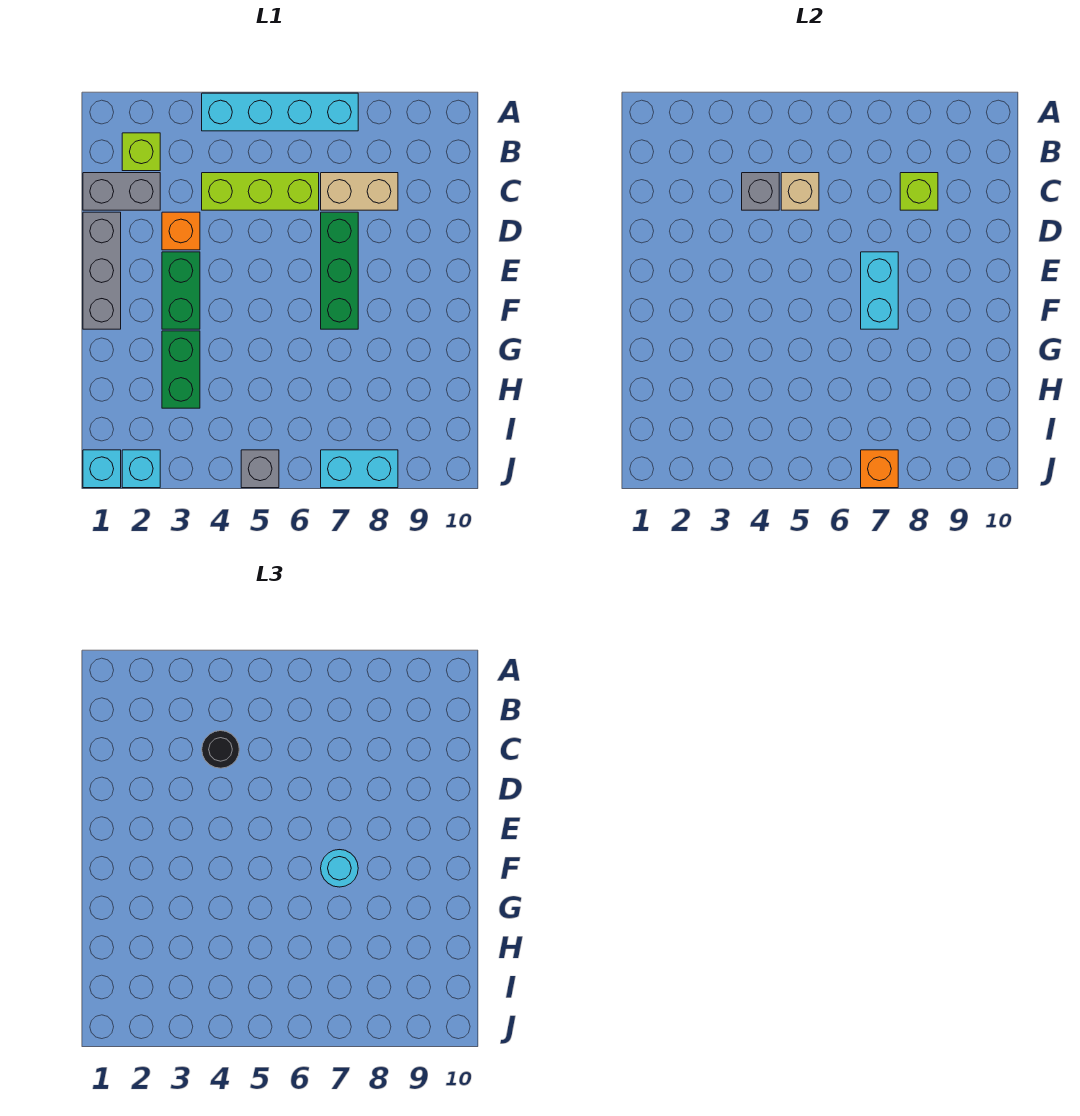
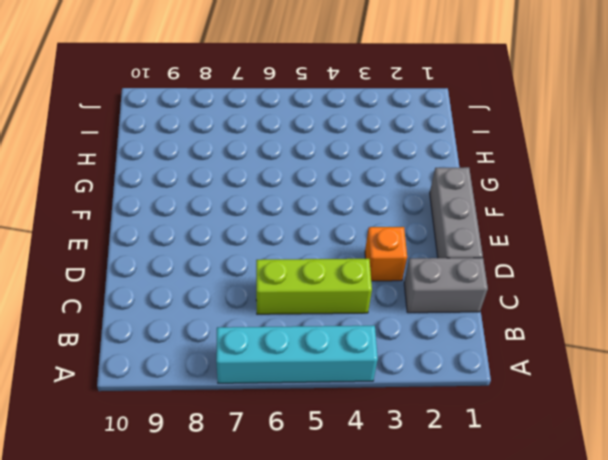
none -> lime 1x1 brick [122,133,160,171]
none -> tan 1x2 brick [321,173,398,210]
none -> green 1x3 brick [321,212,358,329]

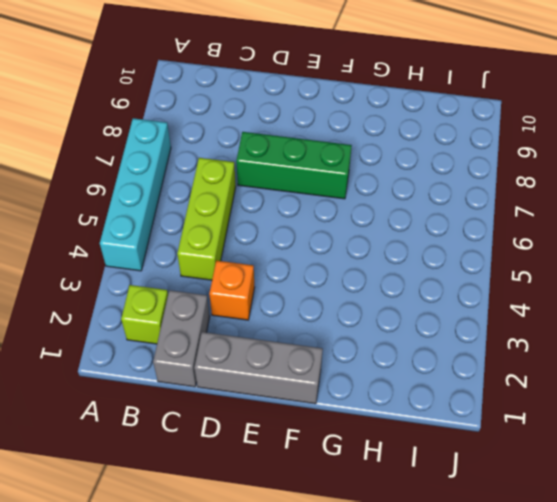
none -> tan 1x2 brick [321,173,398,210]
none -> green 1x2 brick [162,252,200,329]
none -> green 1x2 brick [162,331,200,408]

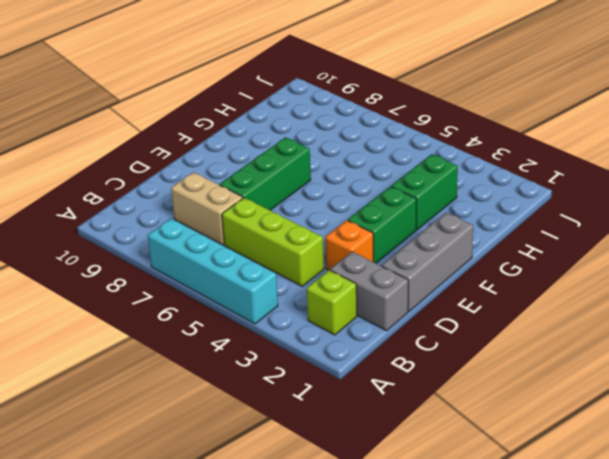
none -> cyan 1x1 brick [83,450,121,488]
none -> cyan 1x1 brick [122,450,160,488]
none -> grey 1x1 brick [241,450,279,488]

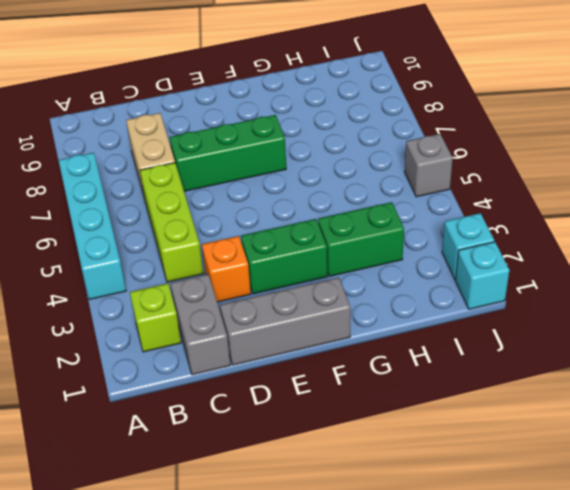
none -> cyan 1x2 brick [321,450,398,488]
none -> grey 1x1 brick [742,173,779,210]
none -> tan 1x1 brick [781,173,819,210]

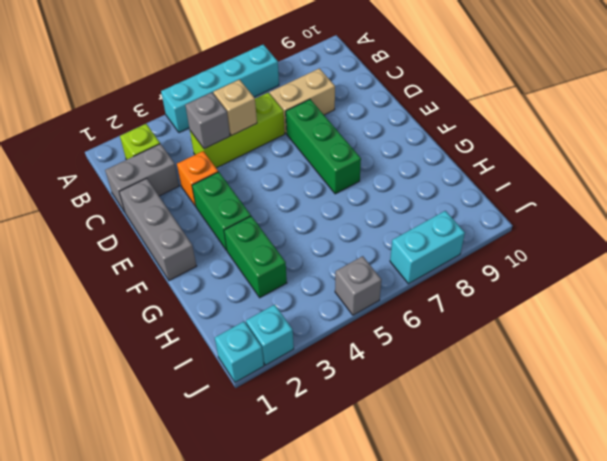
none -> lime 1x1 brick [900,173,938,210]
none -> cyan 1x2 brick [861,252,898,329]
none -> orange 1x1 brick [861,450,898,488]

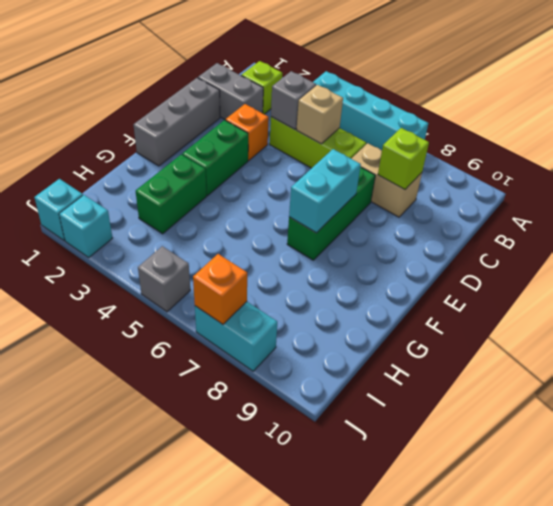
none -> black 1x1 round brick [202,731,239,768]
none -> cyan 1x1 round brick [321,850,358,887]

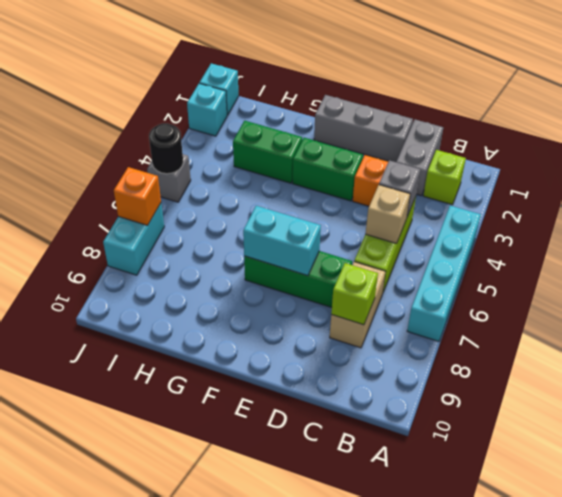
black 1x1 round brick [149,123,183,174] -> black 1x1 round brick moved to [202,731,239,768]
none -> cyan 1x1 round brick [321,850,358,887]

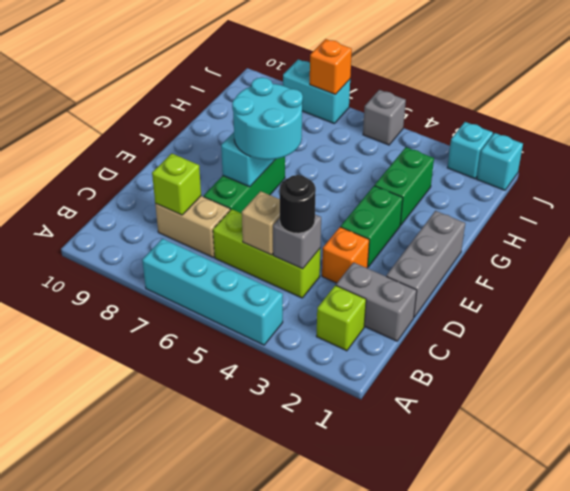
cyan 2x2 round brick [232,77,303,160] -> cyan 1x1 round brick [321,850,358,887]

